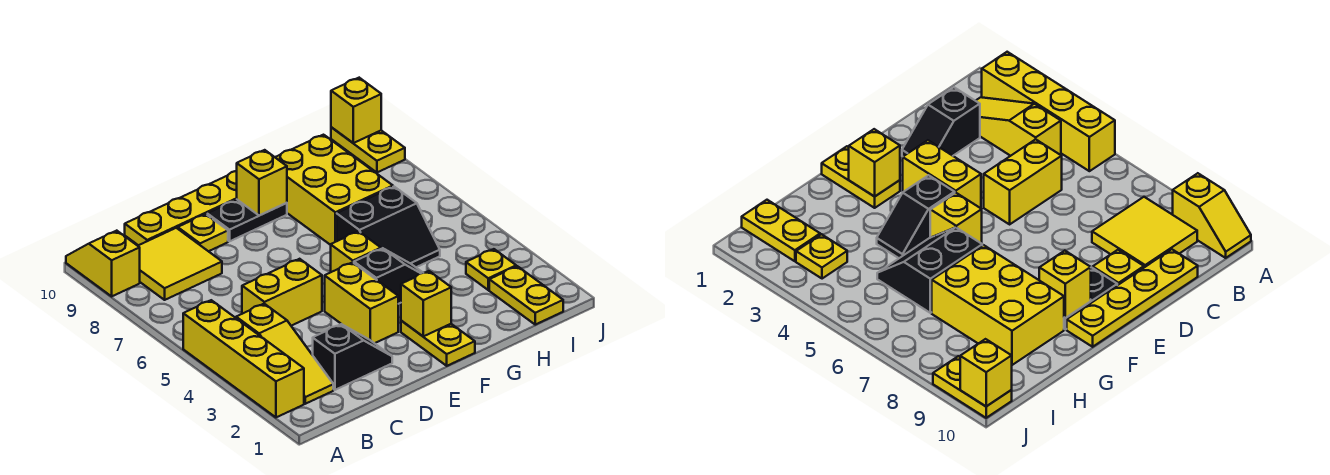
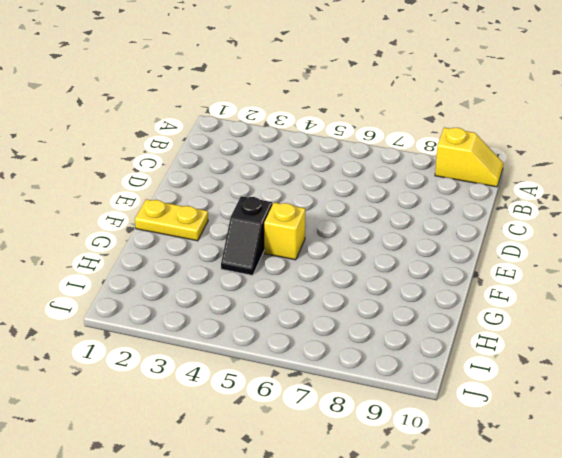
none -> yellow 1x4 brick [183,300,304,417]
none -> yellow 1x3 slope [236,304,333,404]
none -> yellow 2x2 tile [138,228,222,300]

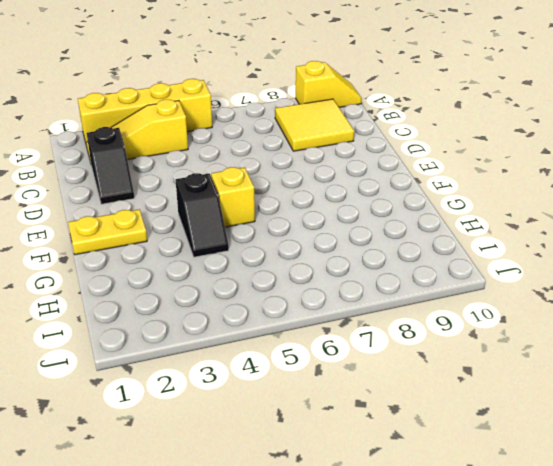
none -> yellow 1x2 brick [242,259,322,326]
none -> yellow 1x4 plate [125,171,237,245]
none -> yellow 1x1 plate [178,214,228,251]

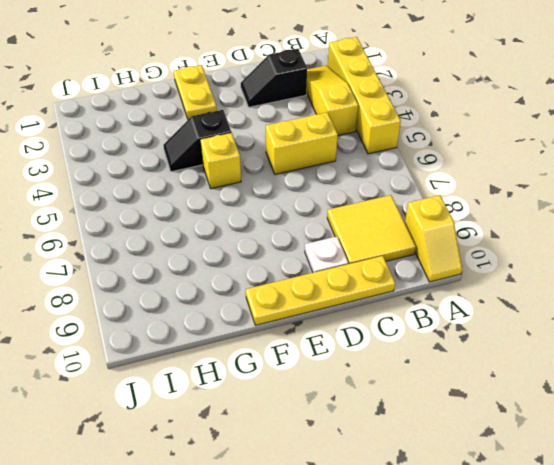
white 1x1 plate [305,237,348,273] -> yellow 1x1 plate [178,214,228,251]
none -> yellow 1x2 brick [325,262,398,343]
none -> black 1x2 plate [207,200,287,241]
none -> black 2x2 slope [337,187,440,267]

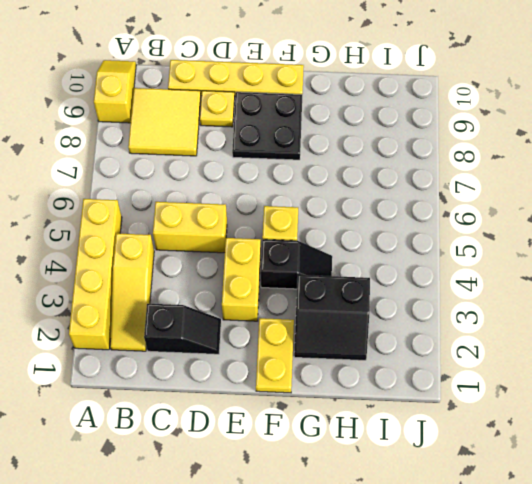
black 2x2 plate [232,92,302,160] -> black 1x2 plate [207,200,287,241]
black 2x2 slope [294,275,370,360] -> black 2x2 slope moved to [337,187,440,267]
none -> yellow 2x3 brick [275,135,393,245]
none -> yellow 1x2 plate [489,266,563,325]
none -> yellow 1x1 plate [466,249,516,290]

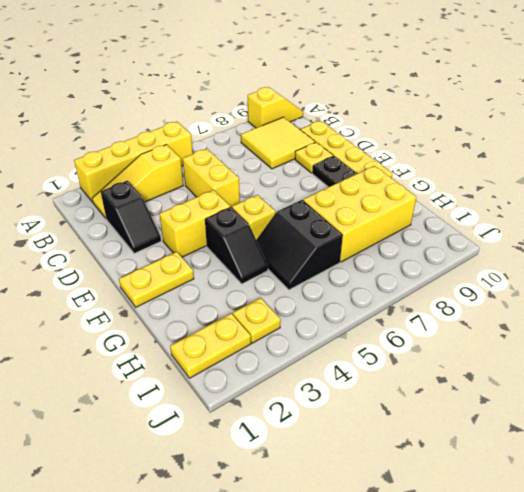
none -> yellow 1x2 plate [331,127,405,172]
none -> yellow 1x1 brick [401,271,451,336]
none -> yellow 1x1 brick [237,150,287,216]

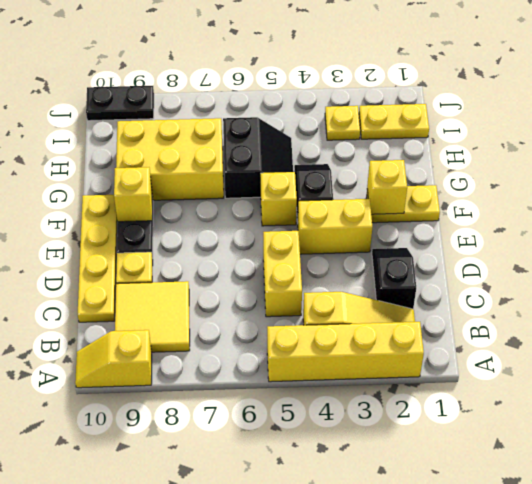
black 1x2 plate [86,86,154,121] -> yellow 1x2 plate [331,127,405,172]
none -> yellow 1x1 brick [331,78,381,143]

